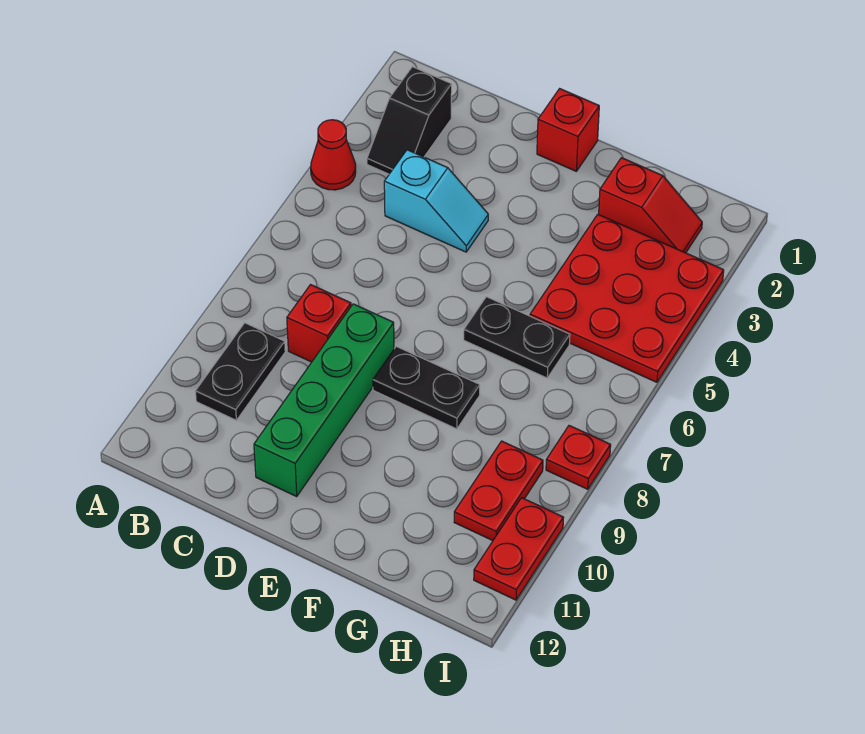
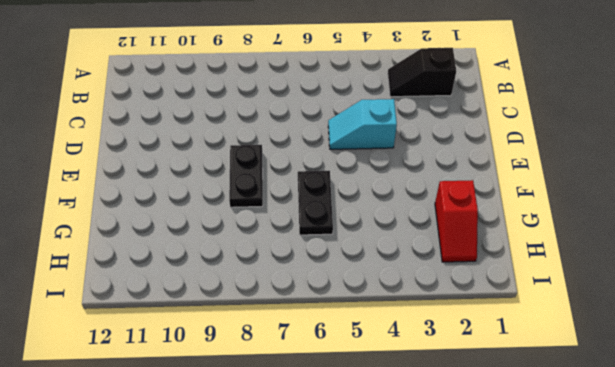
cyan 1x2 slope [328,99,397,149] -> cyan 1x2 slope turned to [384,150,488,252]
none -> red 1x1 cone [311,120,356,190]
none -> black 1x2 plate [195,323,285,420]
none -> red 1x1 brick [287,285,351,362]

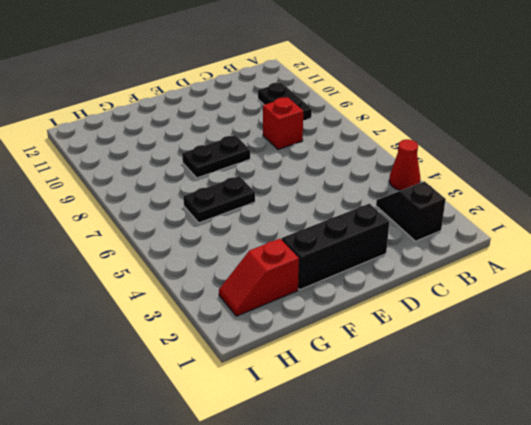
black 1x3 brick [282,204,389,290] -> none
none -> cyan 1x2 slope [384,150,488,252]
none -> green 1x4 brick [254,304,394,496]
none -> red 1x1 brick [537,89,599,171]

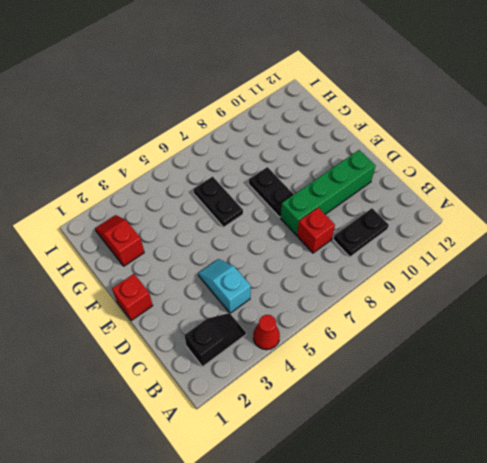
none -> red 3x3 plate [530,214,724,382]
none -> red 1x2 plate [454,441,543,541]
none -> red 1x1 plate [546,426,611,489]

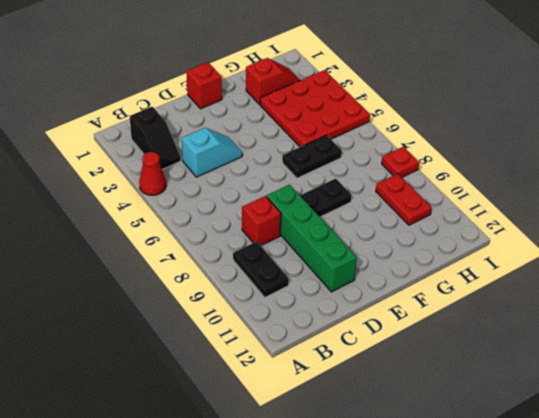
none -> red 1x2 plate [474,498,564,600]

